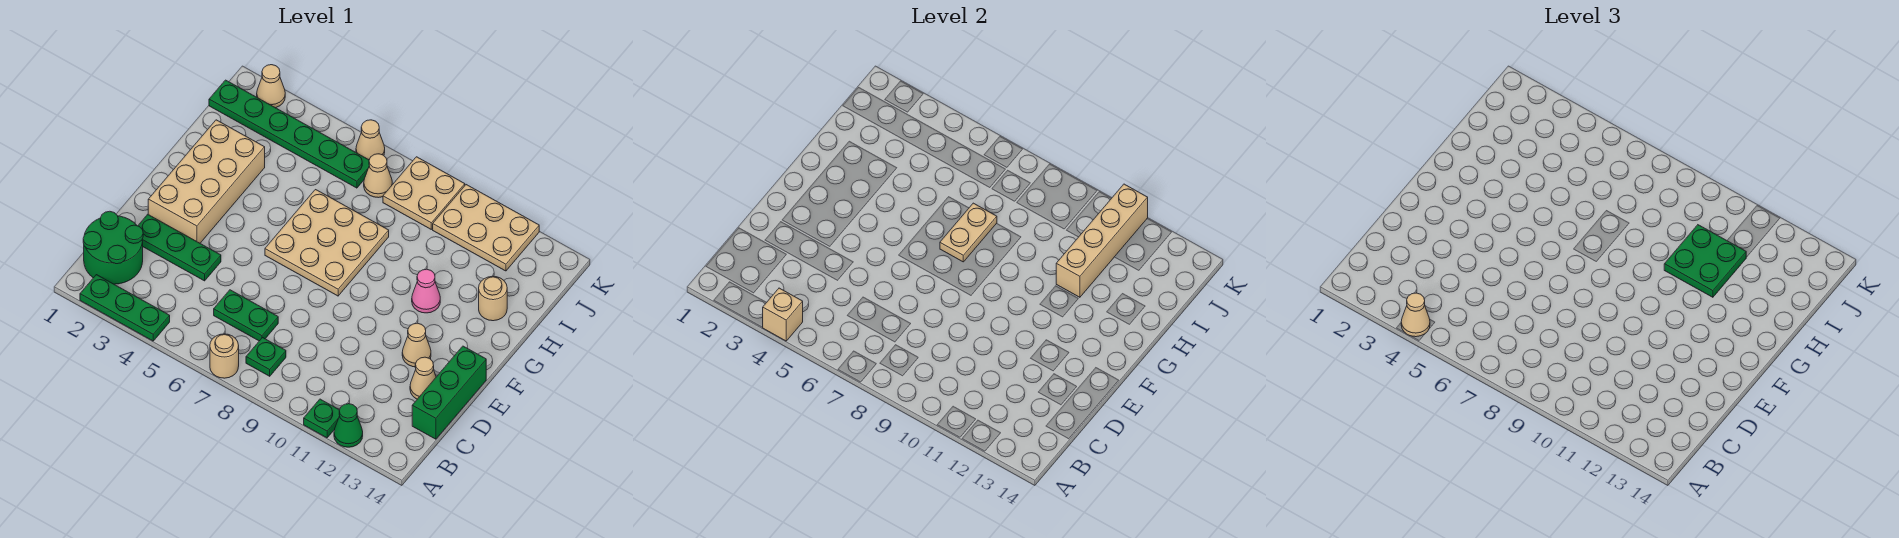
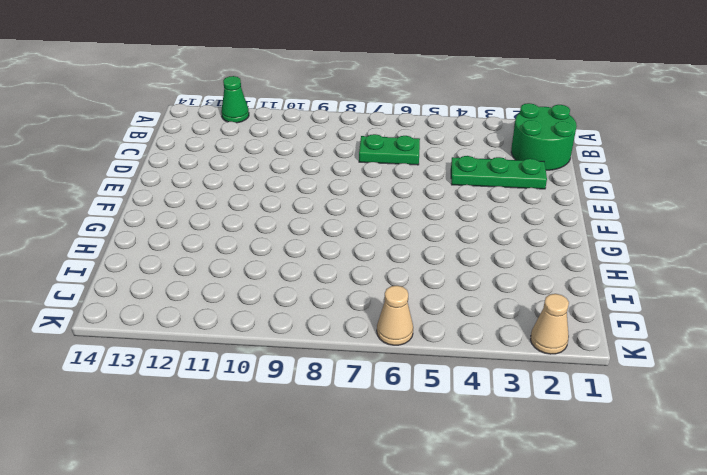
none -> green 1x3 plate [80,275,170,341]
none -> tan 1x1 round brick [210,334,239,378]
none -> green 1x1 plate [304,399,340,438]

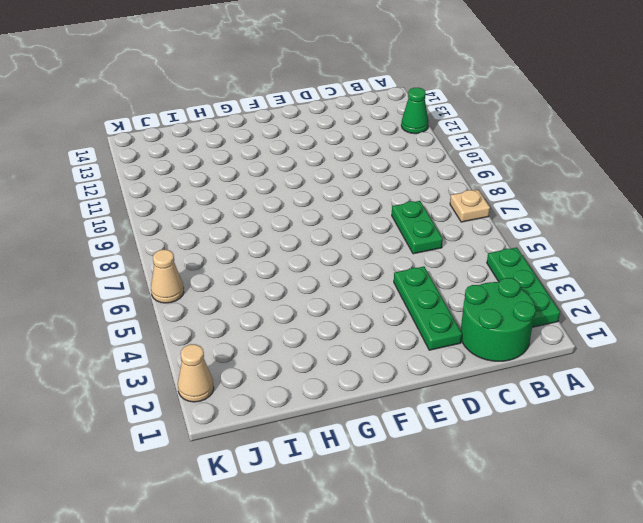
tan 1x1 plate [450,190,490,222] -> tan 1x1 round brick [210,334,239,378]
none -> green 1x1 plate [304,399,340,438]
none -> green 1x1 plate [246,338,286,376]
none -> green 1x3 brick [412,346,486,439]

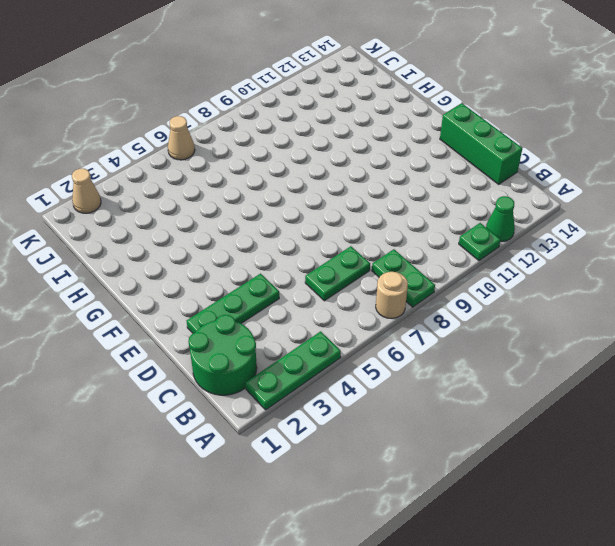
green 1x2 plate [372,249,435,307] -> green 1x1 plate [246,338,286,376]
none -> tan 1x1 cone [410,357,436,399]
none -> tan 2x4 brick [148,120,265,243]
none -> tan 1x1 cone [402,323,431,367]

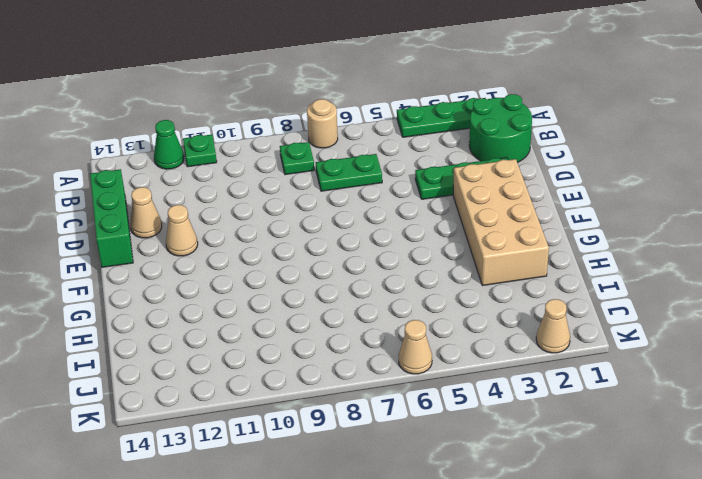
none -> tan 3x3 plate [265,190,389,296]
none -> pink 1x1 cone [412,269,440,313]
none -> tan 1x1 round brick [479,276,507,321]

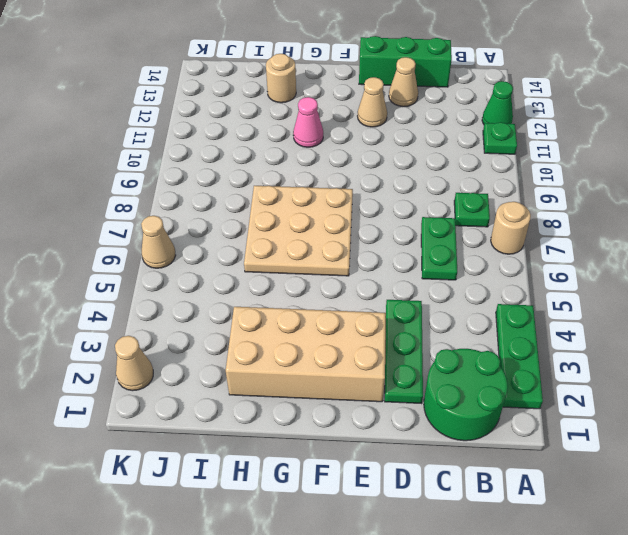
none -> green 1x6 plate [209,80,369,188]
none -> tan 1x1 cone [364,154,392,198]
none -> tan 2x2 plate [383,157,465,229]

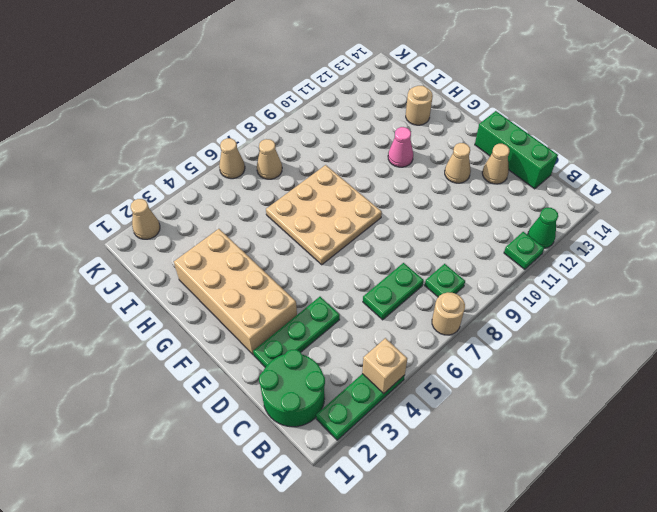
none -> green 1x6 plate [209,80,369,188]
none -> tan 2x2 plate [383,157,465,229]
none -> tan 2x3 plate [433,185,539,271]

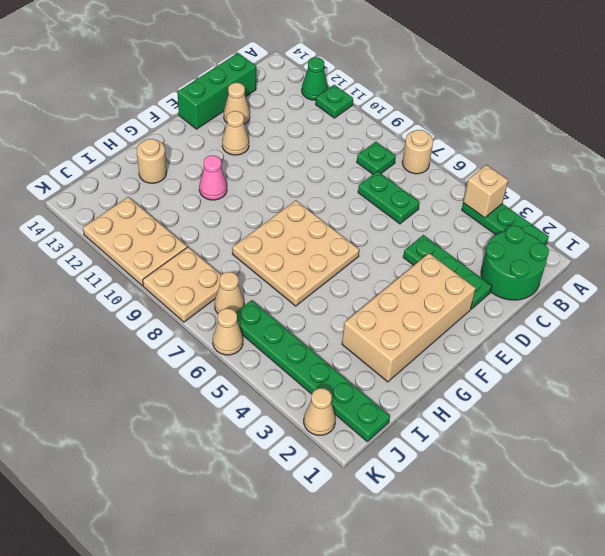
none -> tan 1x2 plate [940,203,997,262]
none -> tan 1x4 brick [1056,184,1148,297]
none -> tan 1x1 cone [1401,293,1430,337]

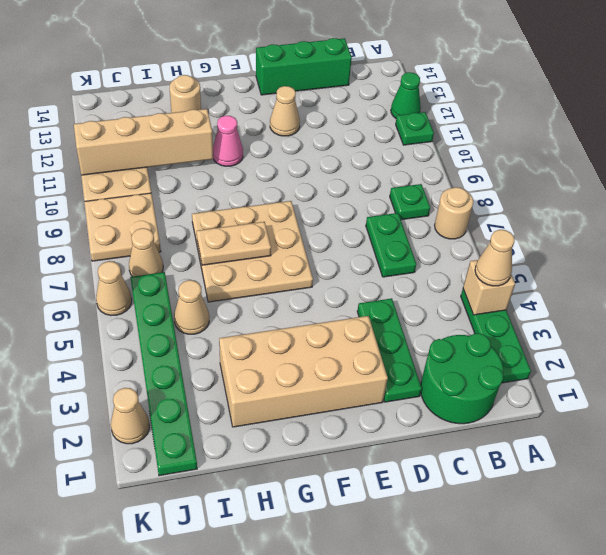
tan 1x1 cone [174,280,209,334] -> tan 1x1 cone moved to [410,357,436,399]
none -> green 2x2 plate [1664,225,1746,297]

